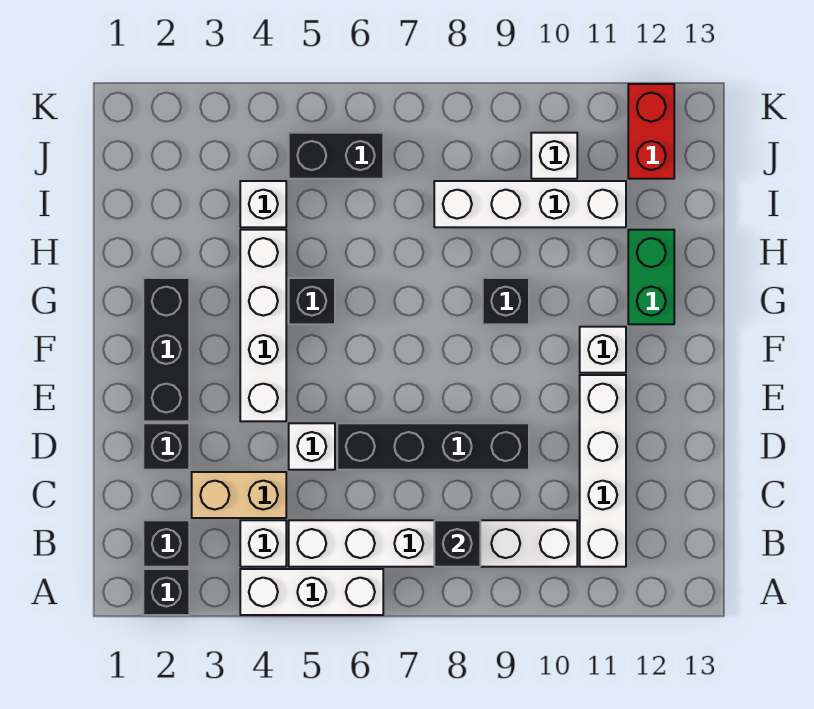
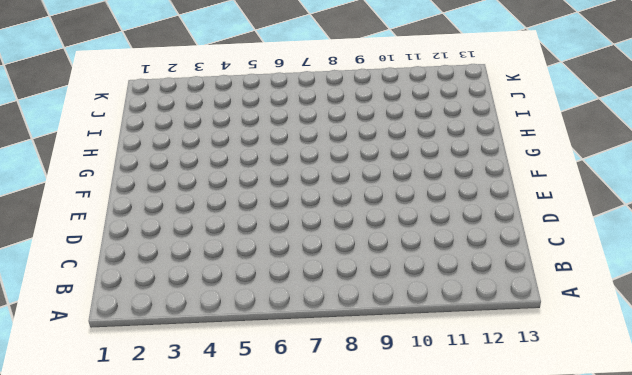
none -> black 1x1 brick [143,569,189,615]
none -> white 1x3 brick [240,569,383,615]
none -> black 1x1 brick [143,520,189,567]

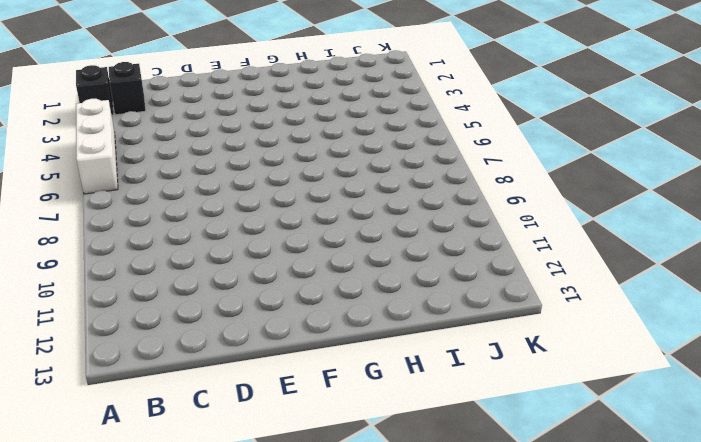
none -> white 1x1 brick [240,520,286,567]
none -> white 1x6 brick [289,520,577,567]
none -> white 1x4 brick [580,375,626,567]

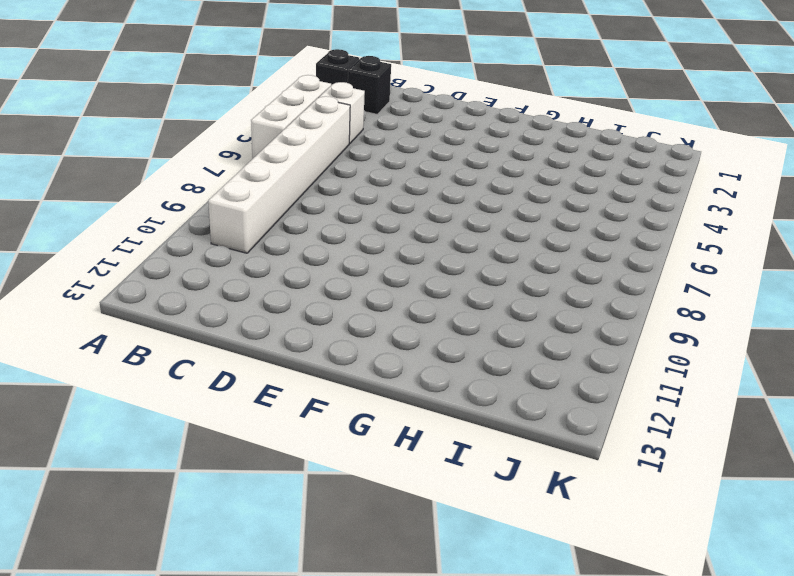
none -> white 1x4 brick [580,375,626,567]
none -> tan 1x2 brick [192,472,286,518]
none -> black 1x1 brick [143,423,189,470]

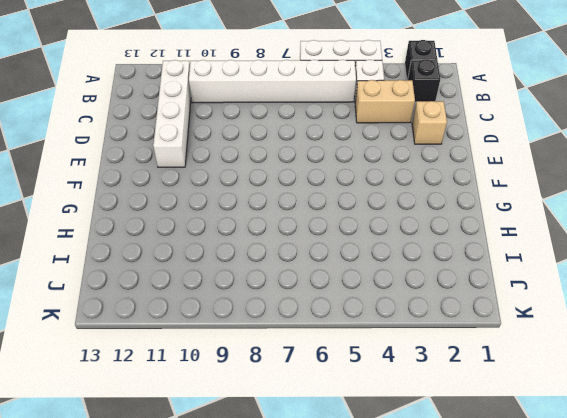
tan 1x1 brick [412,101,447,144] -> black 1x1 brick [143,423,189,470]
none -> white 1x1 brick [289,423,335,470]
none -> black 1x4 brick [337,423,529,470]
none -> black 1x3 brick [143,278,189,421]

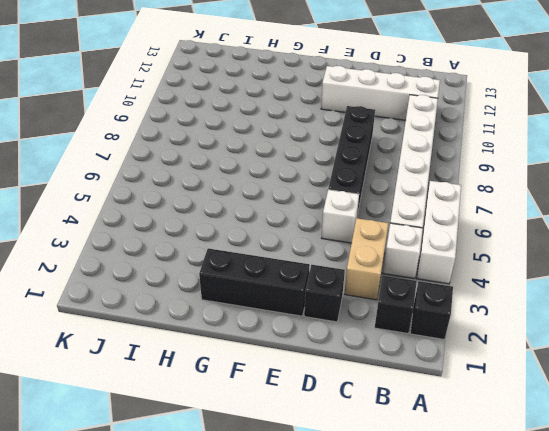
none -> white 1x4 brick [240,230,286,421]
none -> white 1x1 brick [580,327,626,373]
none -> black 1x1 brick [289,278,335,324]

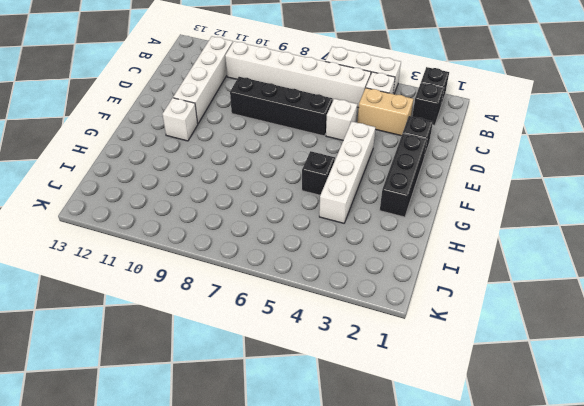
none -> black 1x1 brick [483,278,529,324]
none -> green 1x2 brick [628,230,674,324]
none -> white 1x1 brick [240,181,286,227]

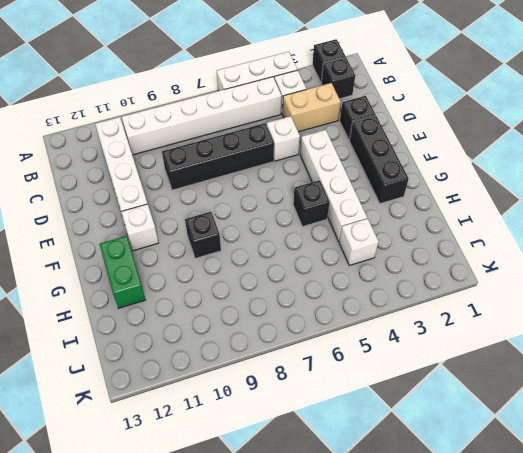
none -> white 1x4 brick [434,181,626,227]
none -> black 1x2 brick [289,133,383,179]
none -> white 1x1 brick [531,133,577,179]

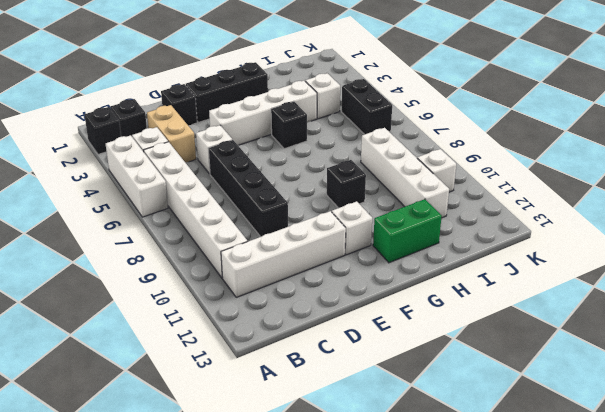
none -> red 1x2 brick [628,84,674,179]
none -> black 1x1 brick [434,520,480,567]

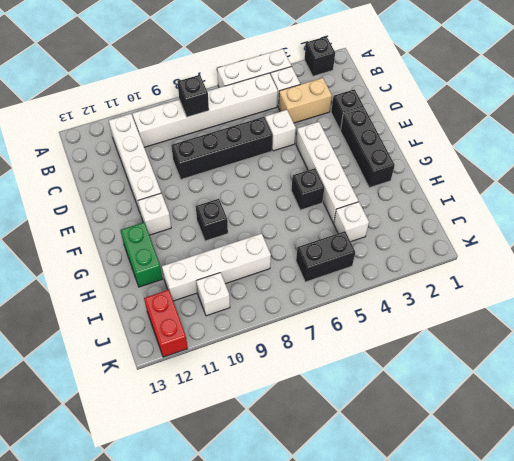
none -> black 1x1 brick [143,520,189,567]

